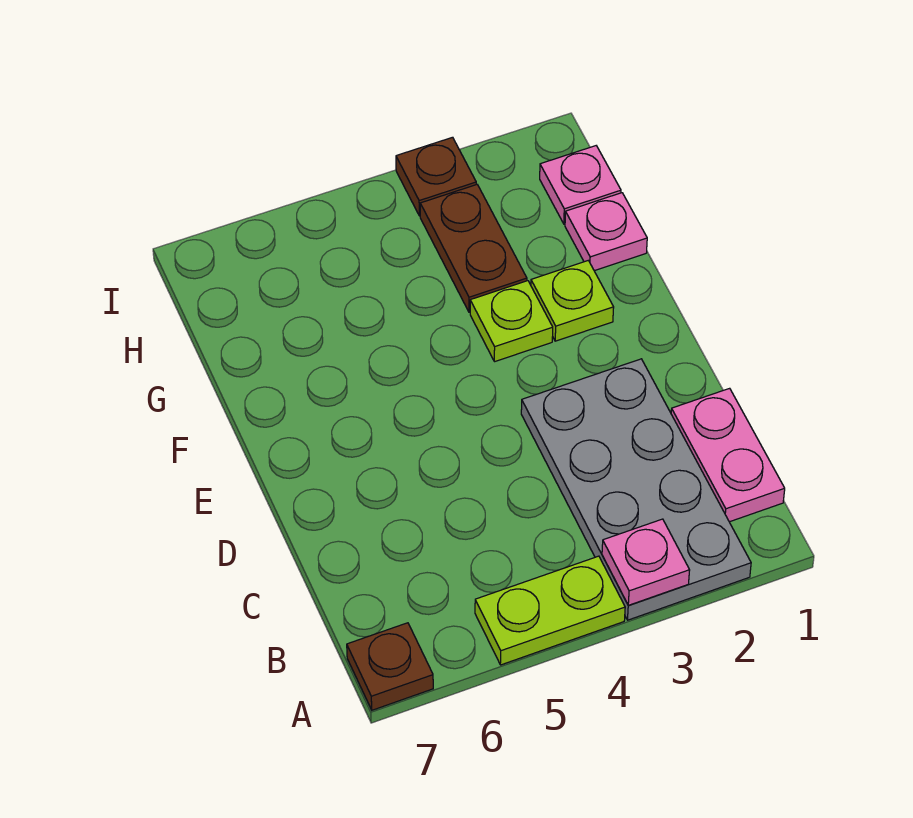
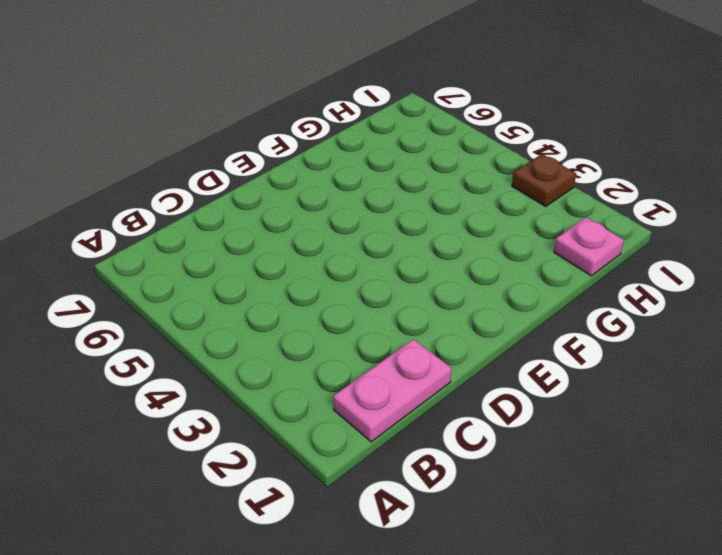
none -> grey 2x4 plate [521,359,751,620]
none -> lime 1x2 plate [475,556,625,665]

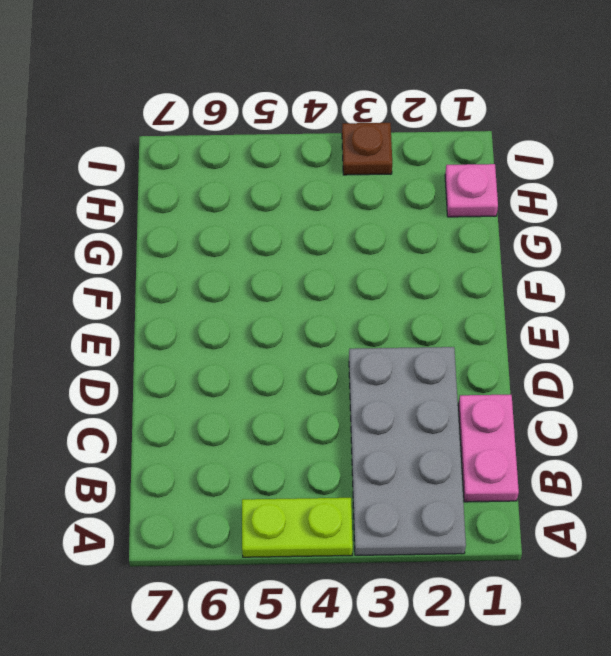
none -> brown 1x1 plate [347,623,433,710]
none -> lime 1x1 plate [531,261,614,341]

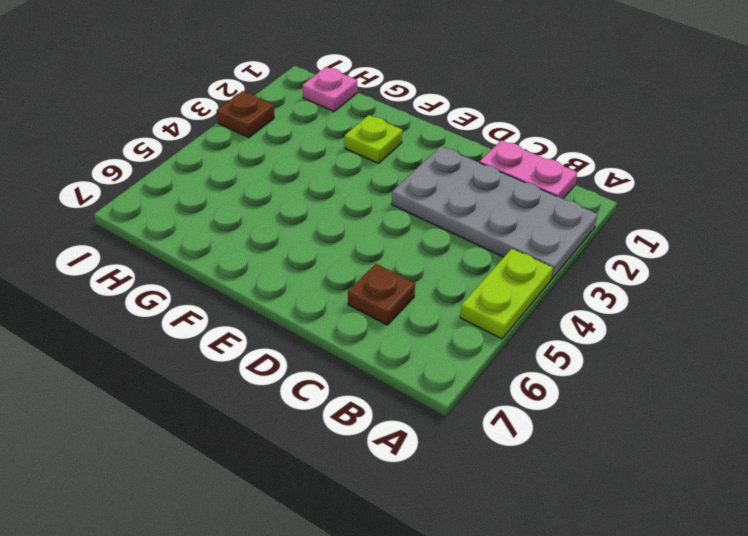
brown 1x1 plate [348,264,415,325] -> brown 1x1 plate moved to [347,623,433,710]
none -> lime 1x1 plate [470,281,553,362]
none -> pink 1x1 plate [565,193,647,271]

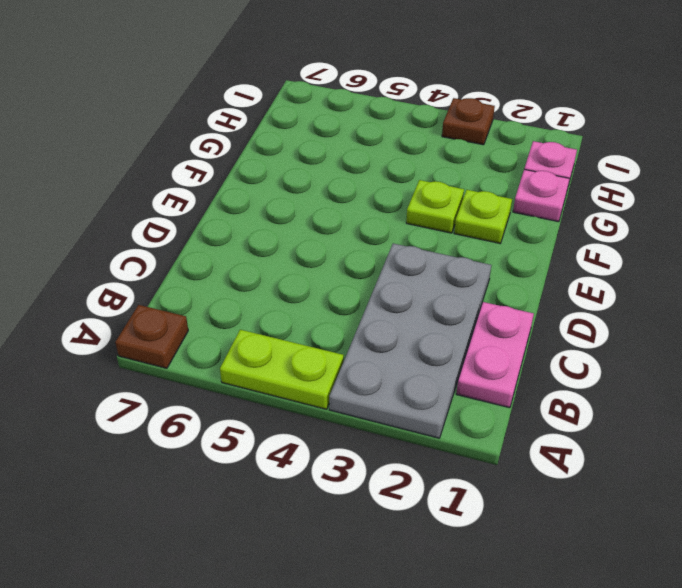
none -> brown 1x2 plate [420,184,527,312]
none -> pink 1x1 plate [602,519,690,605]

